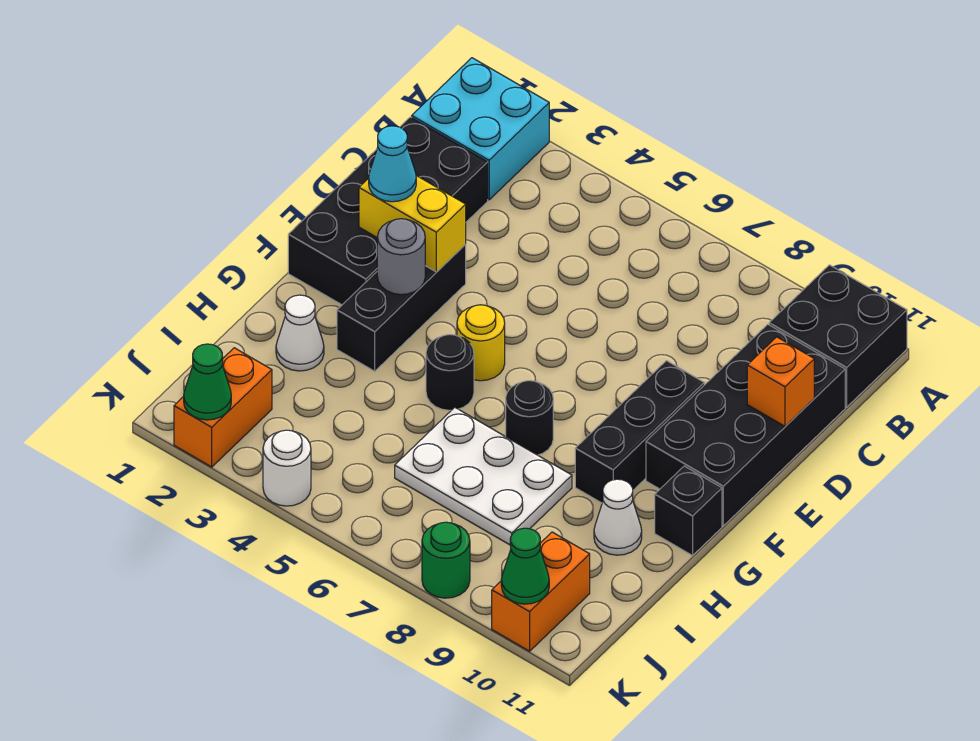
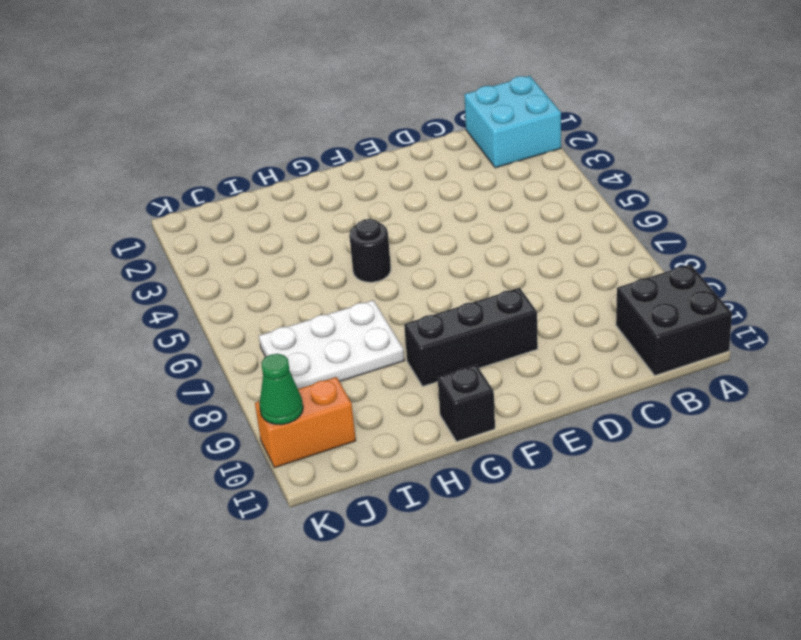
white 2x3 plate [259,300,405,389] -> white 2x3 plate turned to [395,407,572,545]
none -> black 2x4 brick [288,117,488,305]
none -> black 2x4 brick [646,324,845,526]
none -> black 1x3 brick [337,244,466,371]

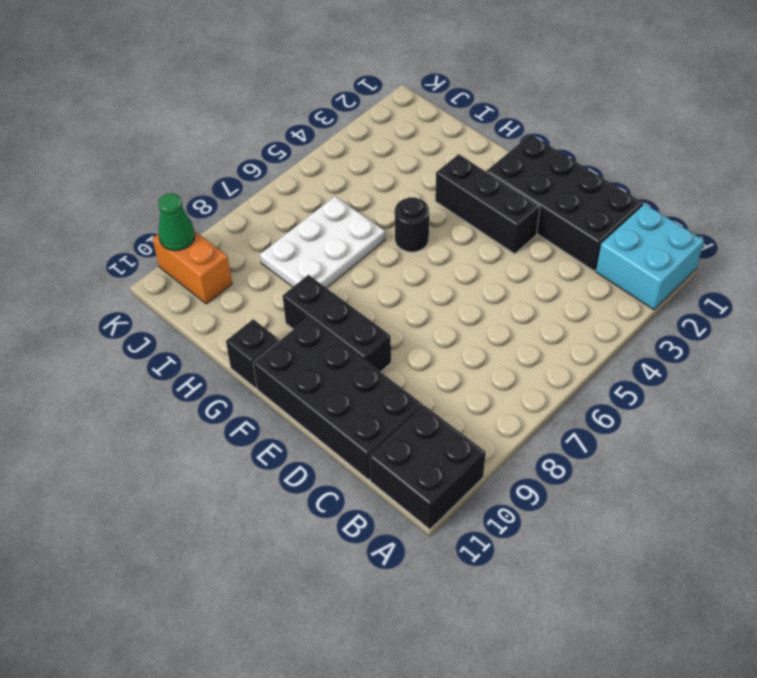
none -> yellow 1x1 round brick [457,305,505,381]
none -> black 1x1 round brick [506,381,553,455]
none -> white 1x1 cone [276,295,324,371]

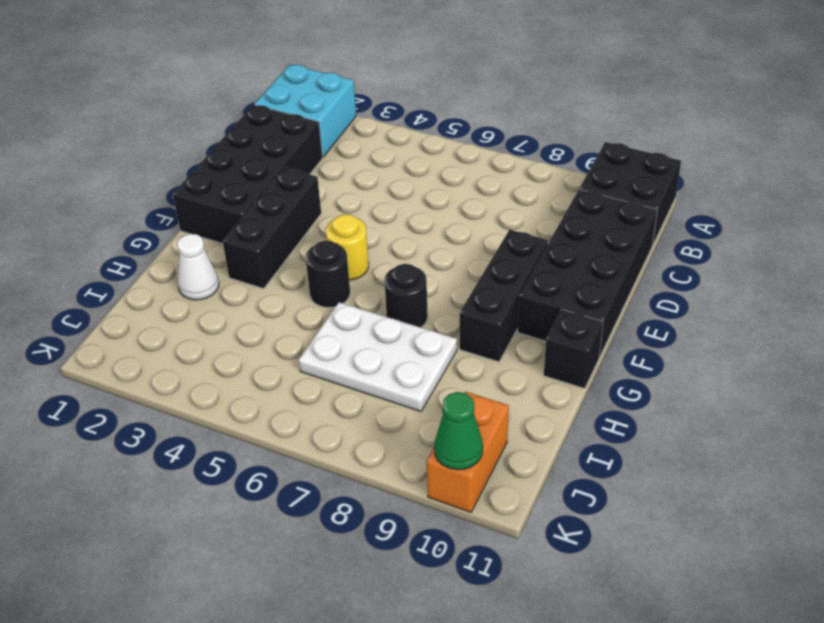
none -> white 1x1 cone [594,479,642,555]
none -> orange 1x2 brick [174,348,272,467]
none -> white 1x1 round brick [263,430,311,506]

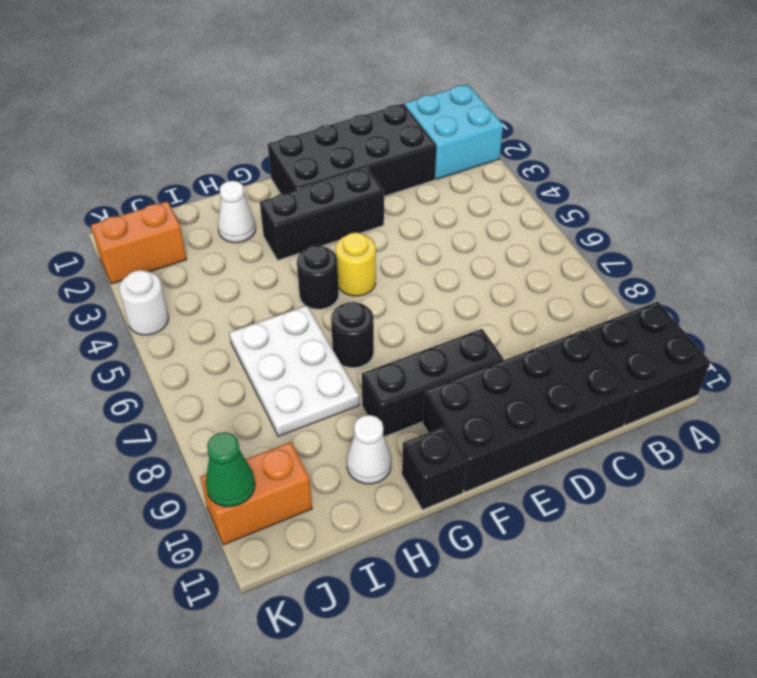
none -> green 1x1 round brick [422,522,470,598]
none -> orange 1x1 brick [747,337,814,426]
none -> yellow 1x2 brick [359,176,466,272]

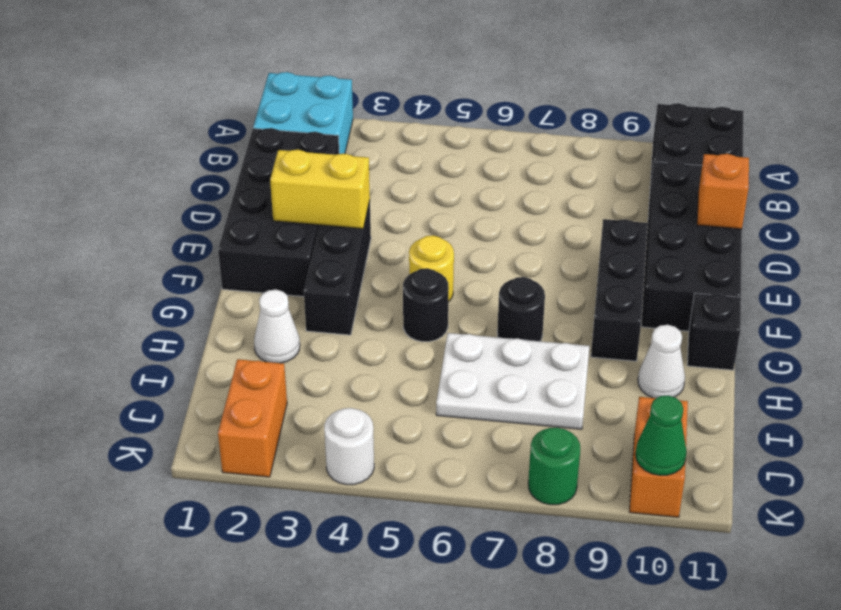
none -> grey 1x1 round brick [377,219,425,295]
none -> green 1x1 cone [184,344,231,420]
none -> cyan 1x1 cone [369,126,416,202]

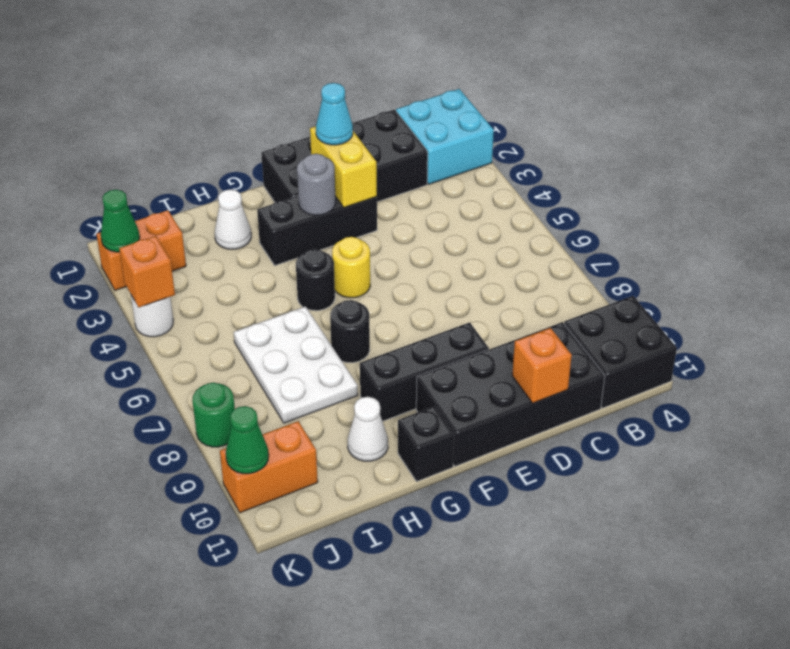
orange 1x1 brick [119,236,175,307] -> none

